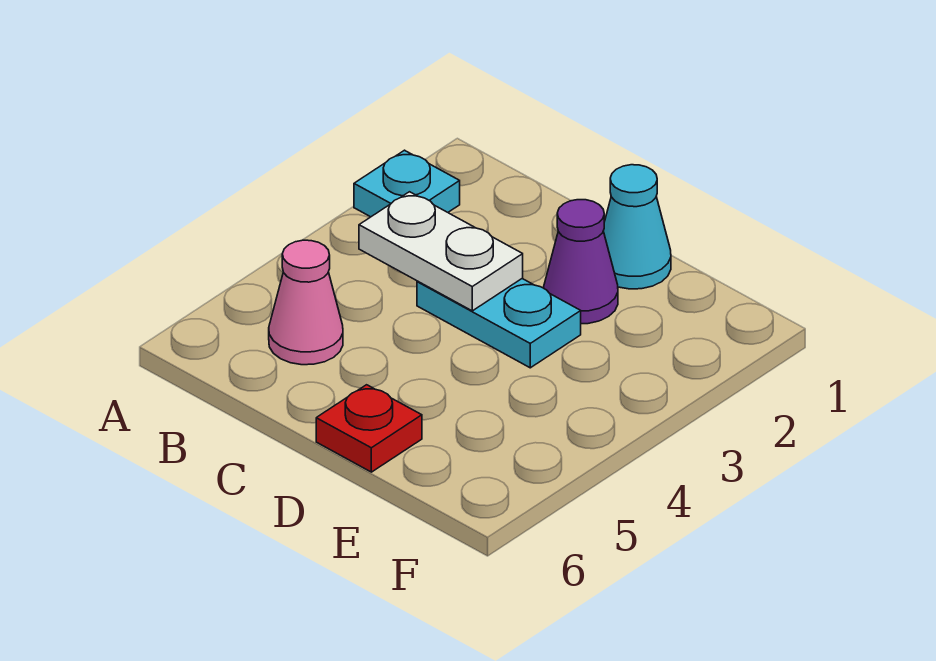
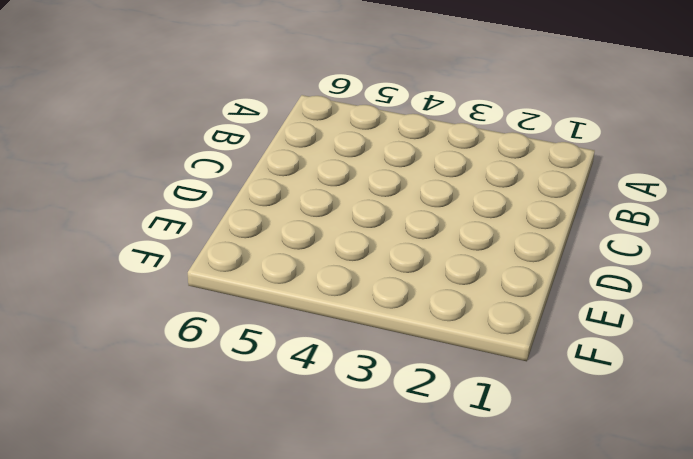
none -> cyan 1x1 plate [354,150,460,217]
none -> pink 1x1 cone [269,240,343,365]

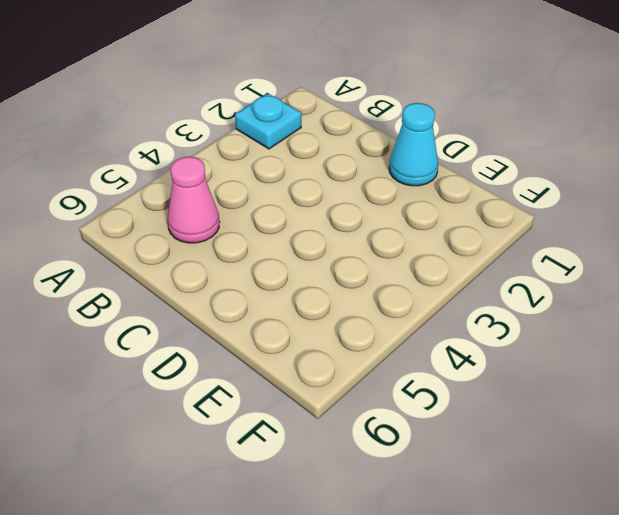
none -> cyan 1x2 plate [417,279,581,368]
none -> purple 1x1 cone [544,200,618,324]

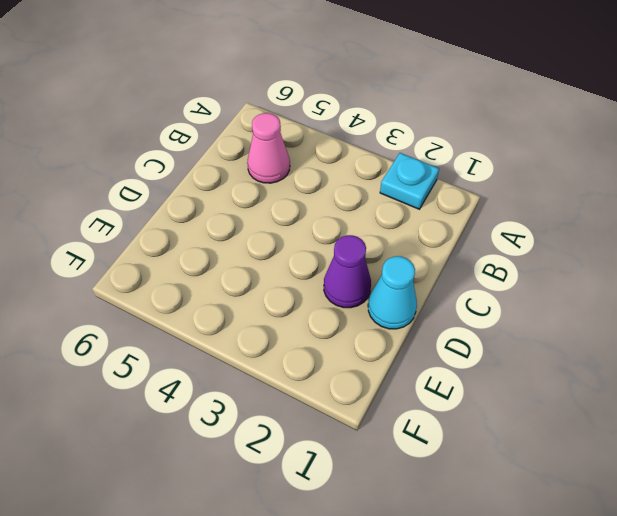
none -> cyan 1x2 plate [417,279,581,368]
none -> red 1x1 plate [316,385,422,472]

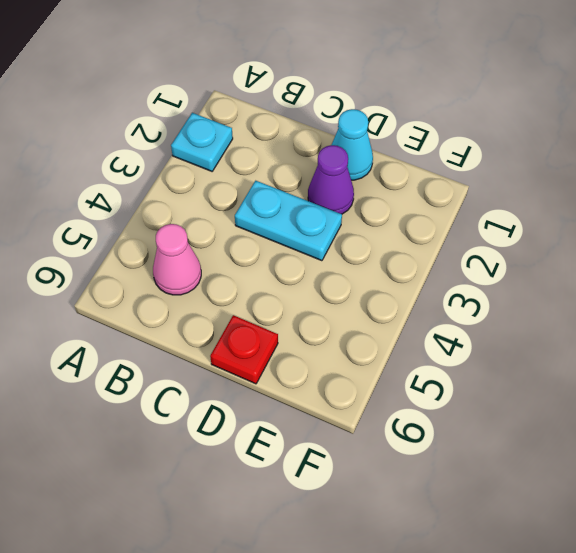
none -> white 1x2 plate [359,192,523,311]

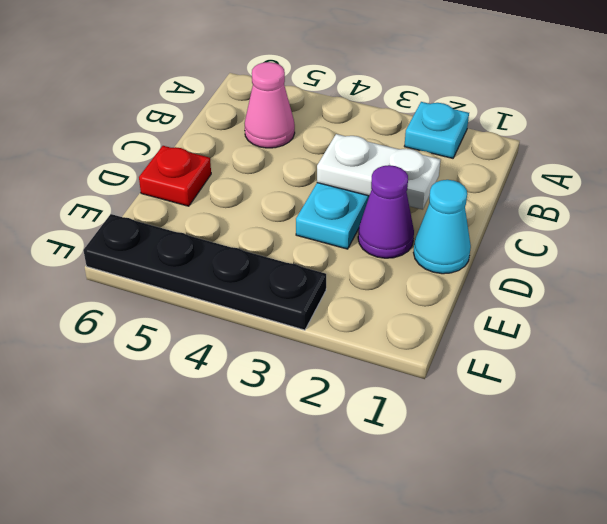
white 1x2 plate [317,134,440,210] -> white 1x2 plate turned to [359,192,523,311]
black 1x4 plate [83,214,326,330] -> none

